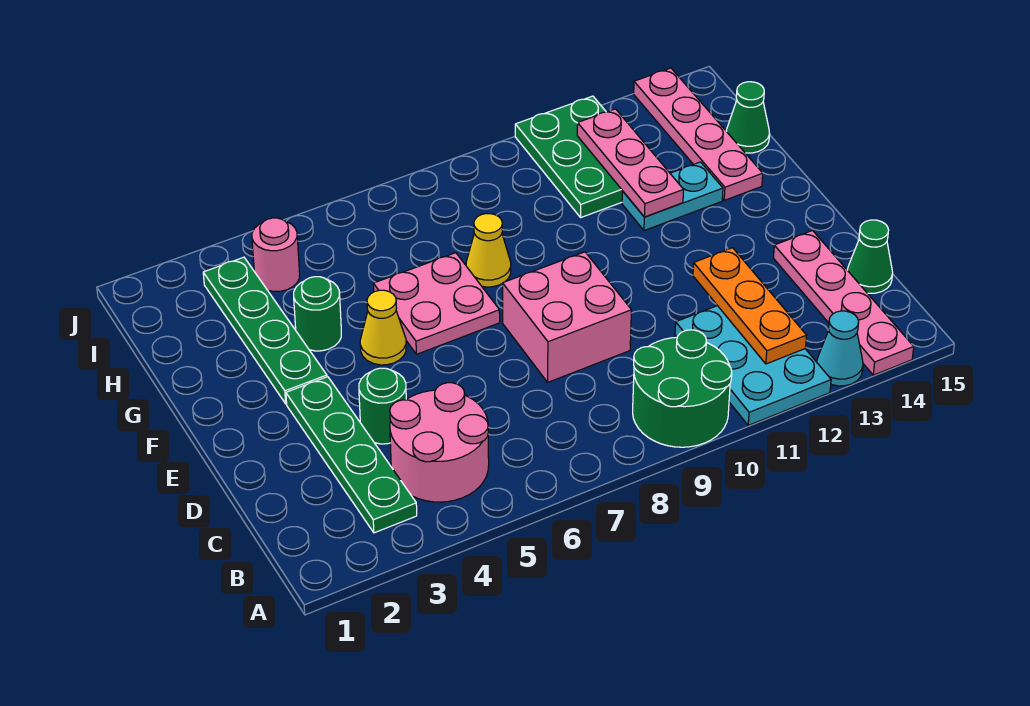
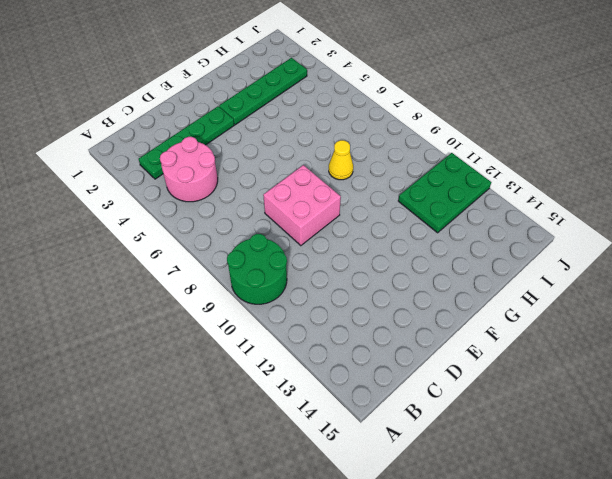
none -> cyan 2x3 plate [675,306,831,425]
none -> cyan 1x1 cone [817,311,863,386]
none -> pink 1x4 plate [773,231,914,375]

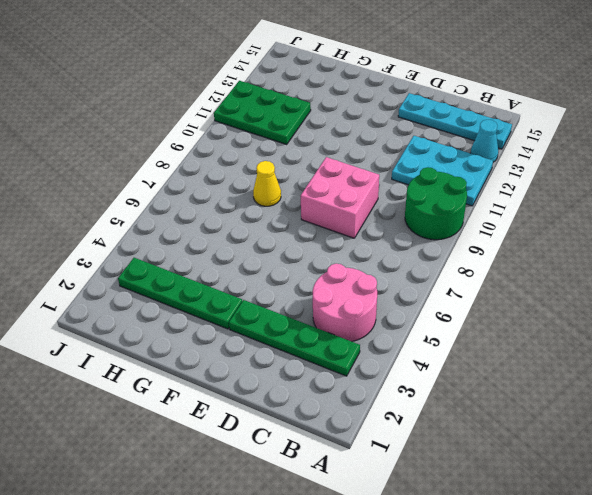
cyan 1x4 plate [398,93,512,149] -> pink 1x4 plate [773,231,914,375]
none -> green 1x1 cone [848,220,893,293]
none -> green 1x1 round brick [359,368,406,444]
none -> yellow 1x1 cone [360,290,406,365]

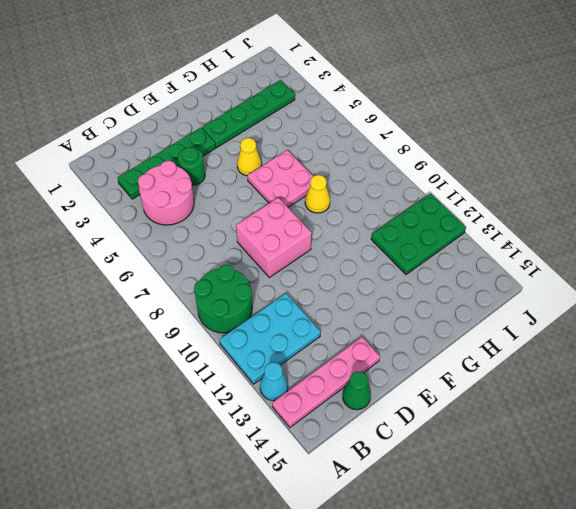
none -> green 1x1 round brick [294,277,341,351]
none -> cyan 1x2 plate [622,162,723,231]
none -> pink 1x4 plate [634,68,763,200]

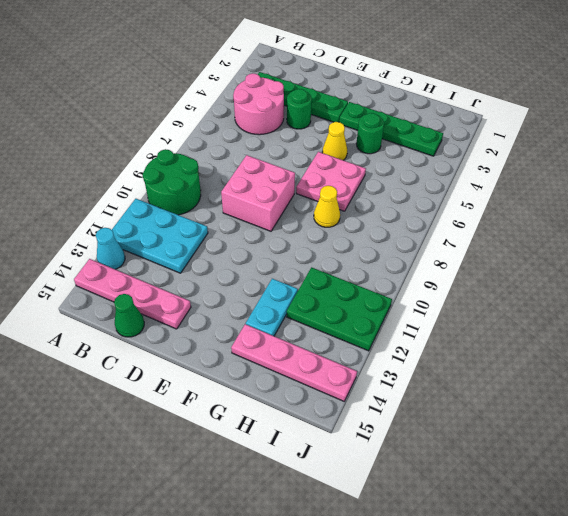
none -> green 1x1 cone [726,82,770,153]
none -> pink 1x1 round brick [252,218,300,292]
none -> orange 1x3 plate [693,248,807,364]

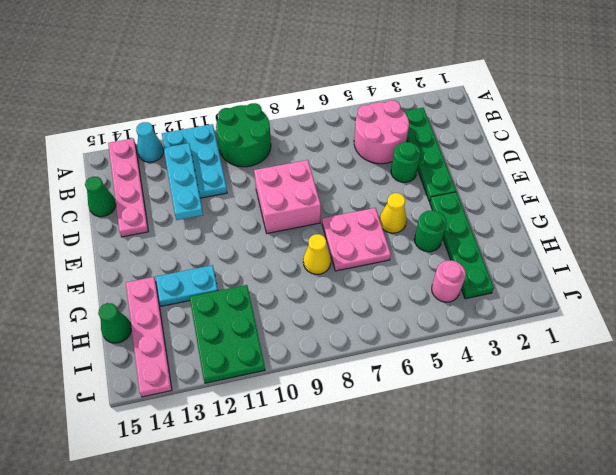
cyan 1x3 plate [164,143,203,220] -> orange 1x3 plate [693,248,807,364]
none -> pink 1x3 plate [577,109,684,217]

